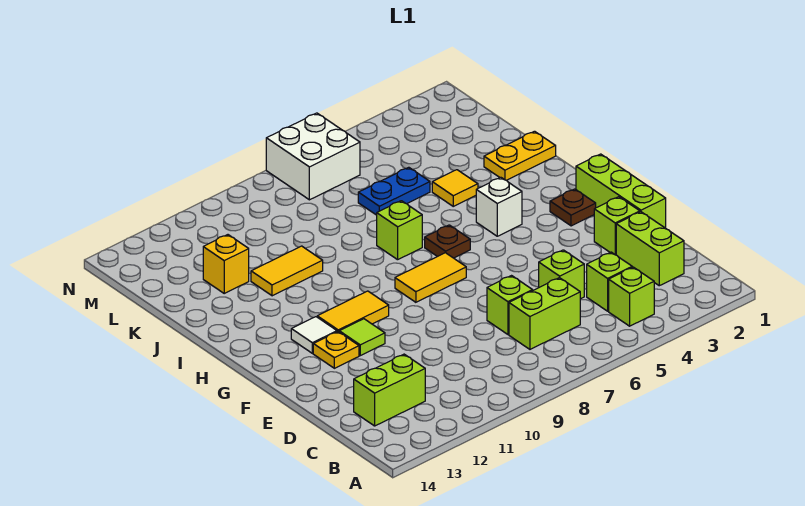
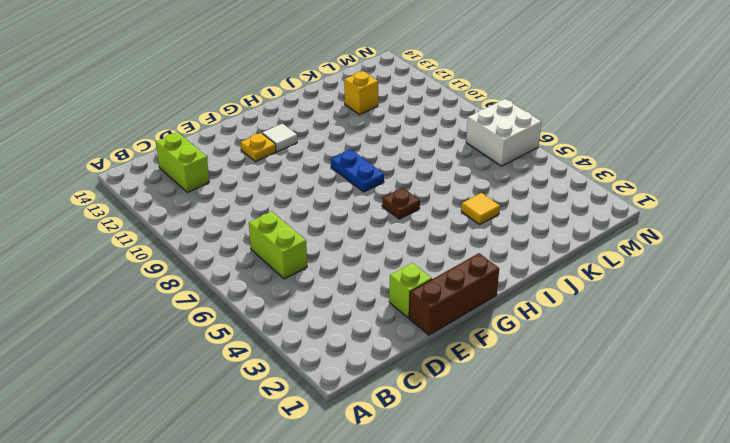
brown 1x3 brick [409,253,499,335] -> lime 1x3 brick [576,154,666,228]
blue 1x2 plate [331,150,384,192] -> blue 1x2 plate moved to [358,167,430,215]
none -> lime 1x1 brick [609,267,654,326]
none -> lime 1x2 brick [616,212,684,286]
none -> lime 1x1 brick [587,252,632,311]

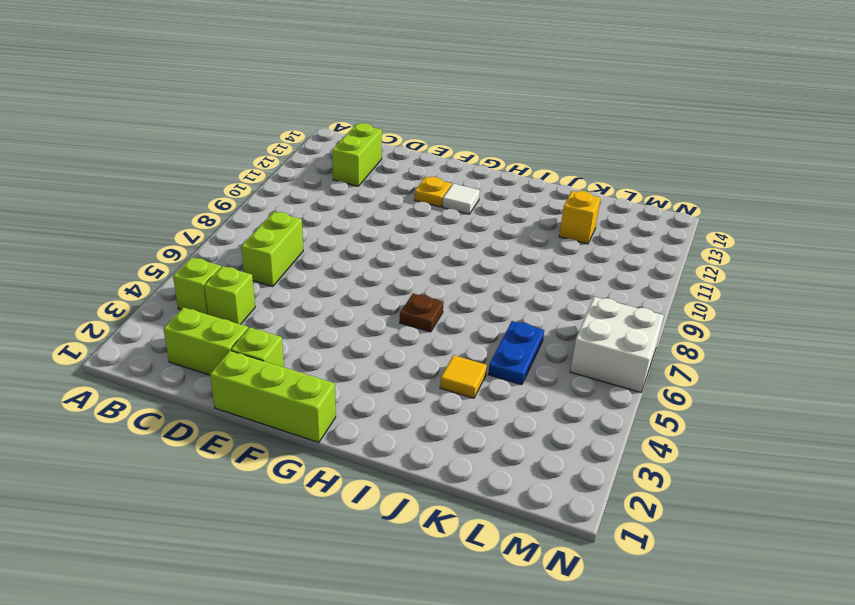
none -> lime 1x1 brick [539,250,584,299]
none -> lime 1x1 brick [487,276,533,334]
none -> lime 1x1 tile [339,319,385,356]

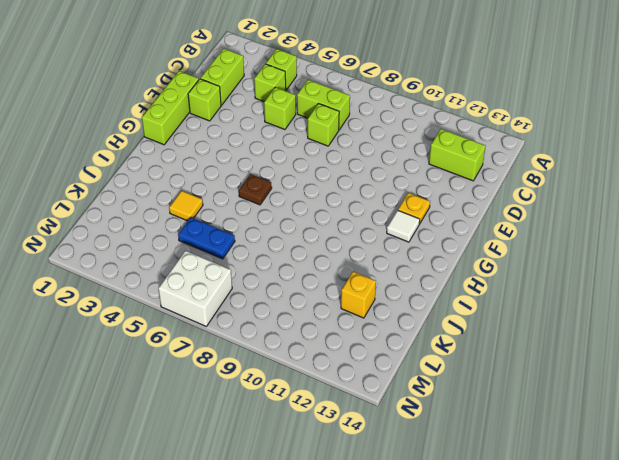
none -> lime 1x1 tile [339,319,385,356]
none -> brown 1x1 plate [550,189,596,226]
none -> yellow 1x2 tile [395,253,466,302]

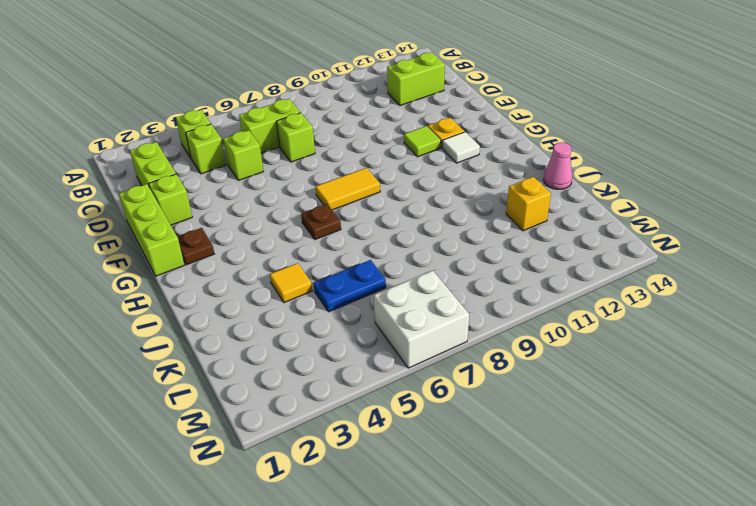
pink 1x1 cone [544,142,572,189] -> none
none -> yellow 1x2 tile [317,291,389,332]
none -> white 1x1 brick [476,177,522,236]
none -> lime 1x1 brick [377,201,422,260]

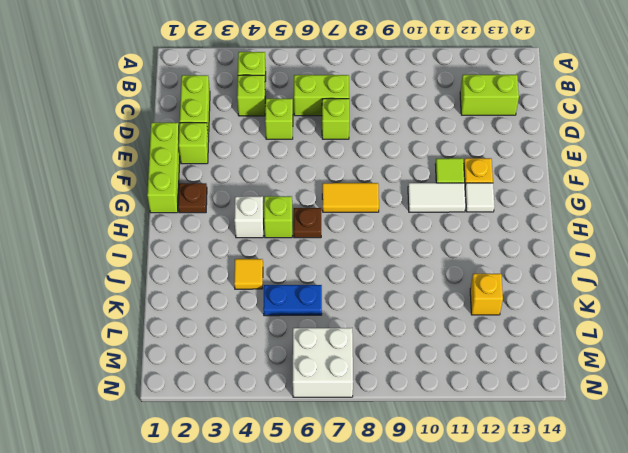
white 1x2 tile [408,183,466,212] -> yellow 1x2 tile [317,291,389,332]
lime 1x1 brick [264,196,292,238] -> lime 1x1 brick moved to [377,201,422,260]
none -> yellow 1x2 plate [484,131,556,180]
none -> yellow 1x2 tile [251,246,323,296]

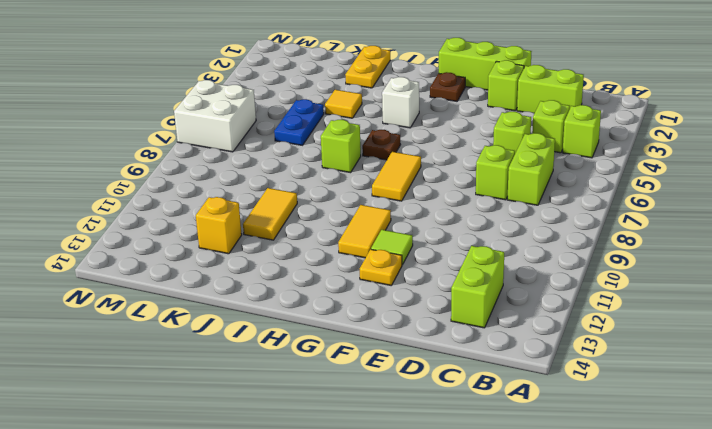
none -> white 1x1 tile [291,317,337,353]

